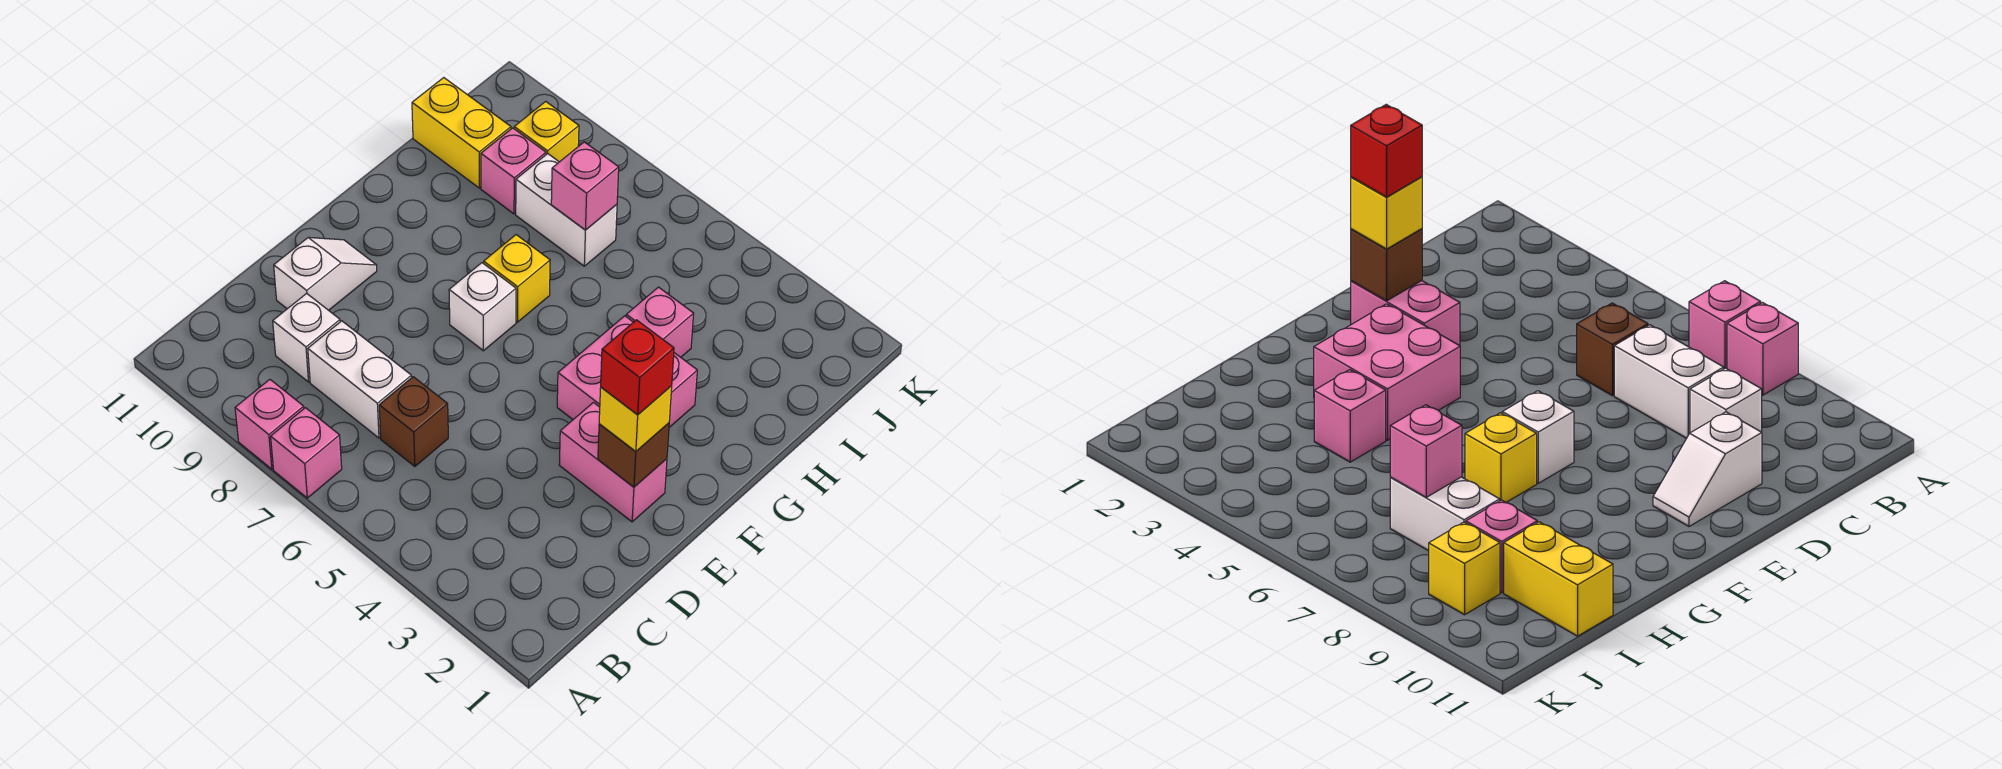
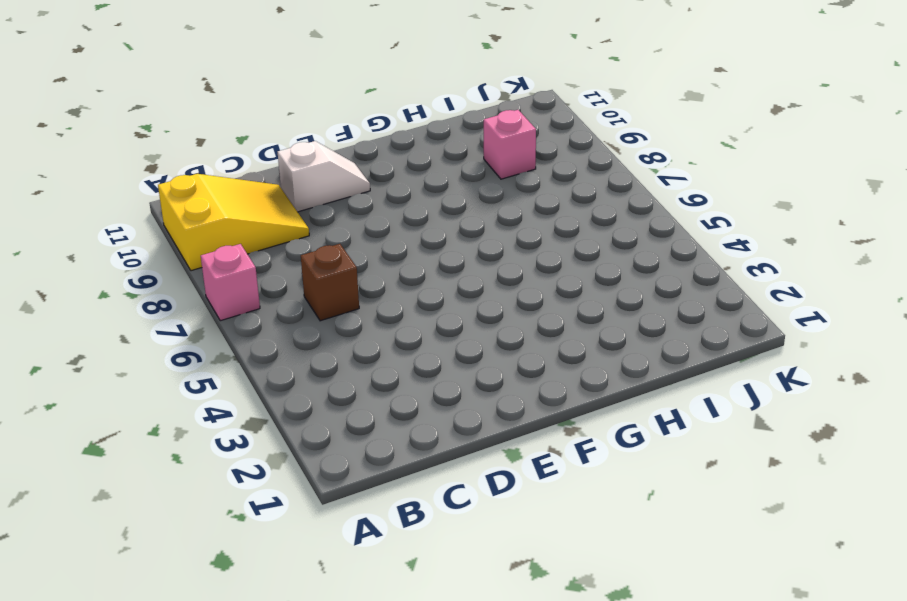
yellow 2x3 slope [158,174,309,271] -> white 1x1 brick [273,293,340,382]
none -> pink 1x1 brick [235,379,304,469]
none -> white 1x2 brick [308,321,412,438]
none -> pink 1x2 brick [559,403,667,522]

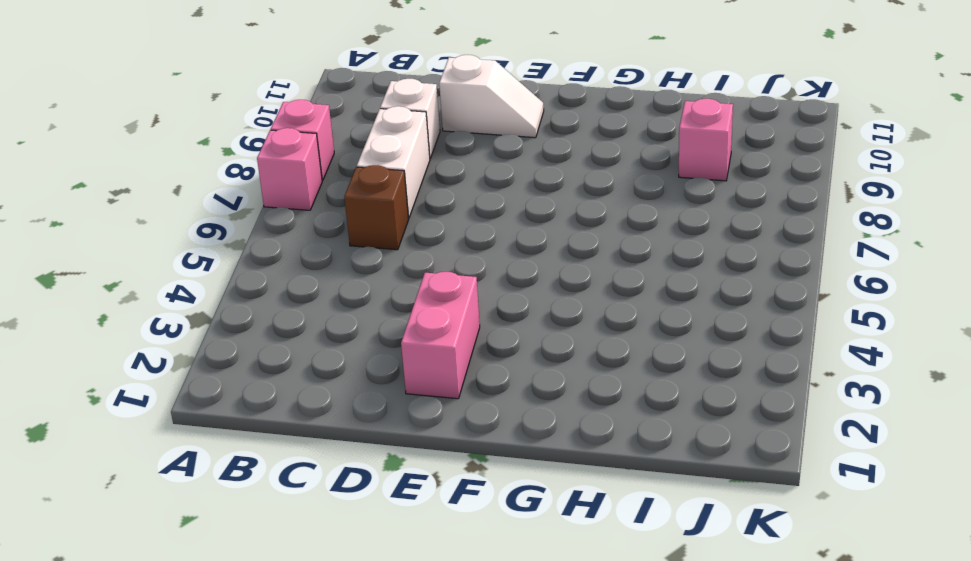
none -> pink 2x2 brick [557,316,697,427]
none -> white 1x1 brick [449,263,516,351]
none -> yellow 1x1 brick [484,235,550,322]

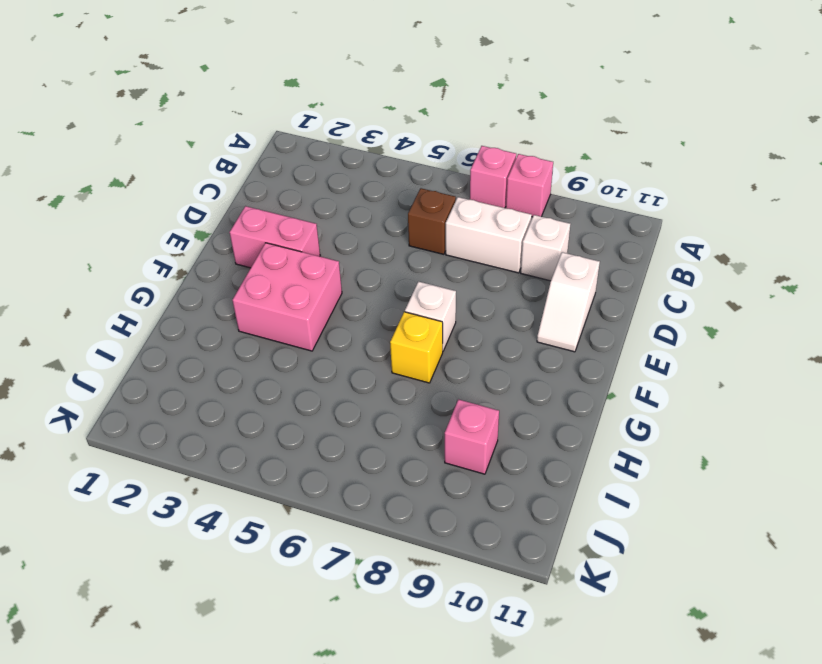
none -> pink 1x1 brick [626,287,694,357]
none -> white 1x2 brick [516,154,617,266]
none -> yellow 1x2 brick [412,78,511,188]

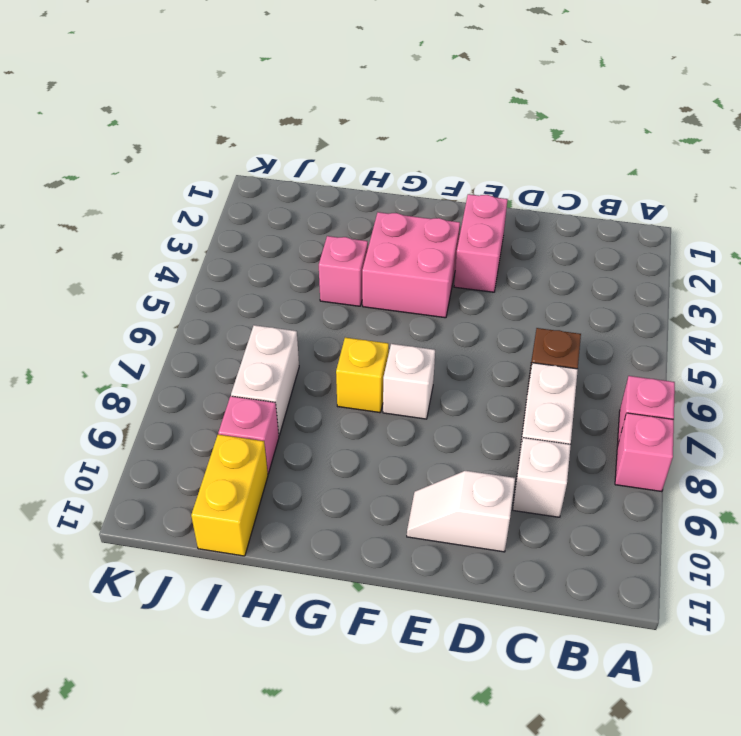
none -> yellow 1x1 brick [514,101,579,162]
none -> brown 1x1 brick [598,423,669,487]
none -> pink 1x1 brick [551,142,619,230]

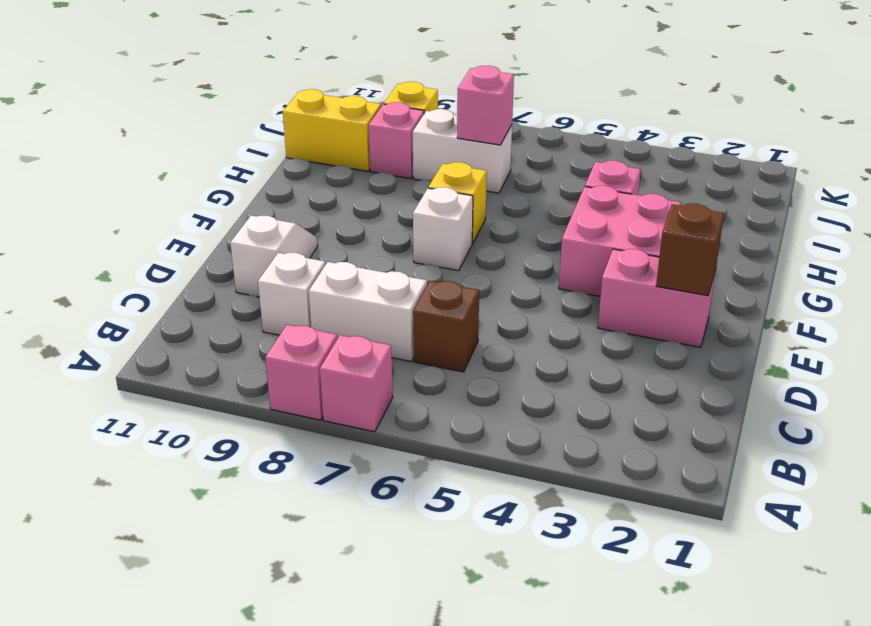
none -> yellow 1x1 brick [599,386,672,451]
none -> red 1x1 brick [601,320,674,415]

